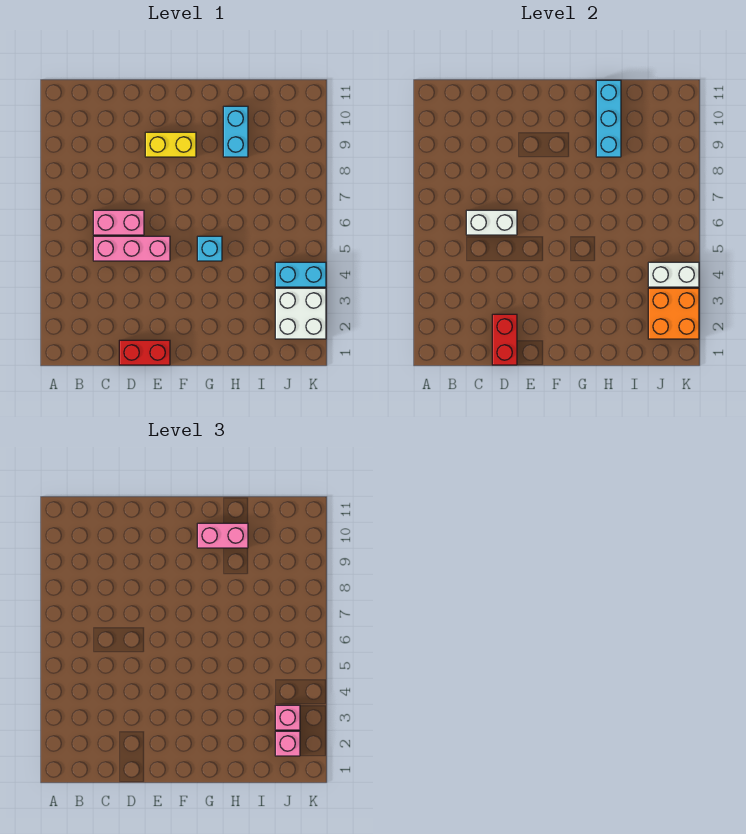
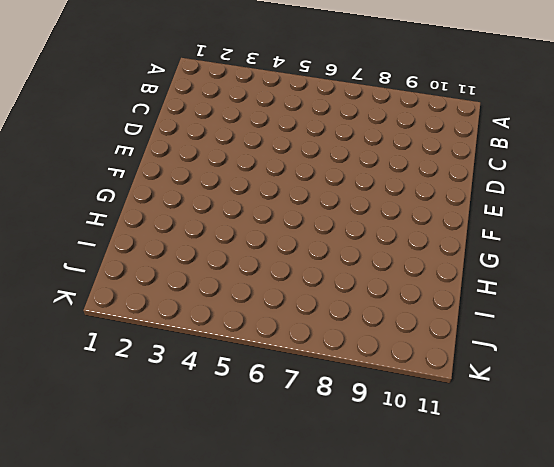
none -> pink 1x3 brick [93,236,170,261]
none -> pink 1x2 brick [93,210,144,235]
none -> red 1x2 brick [119,340,170,365]

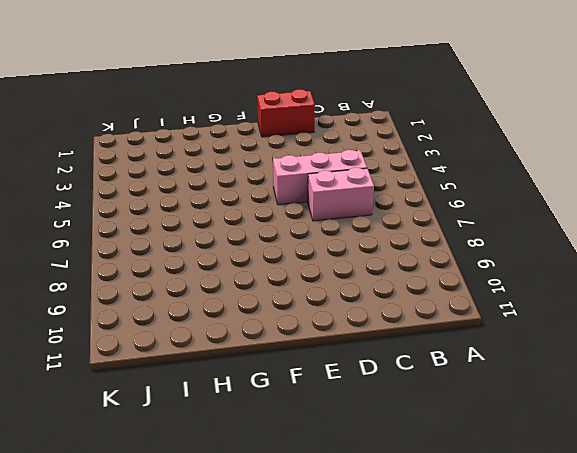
none -> yellow 1x2 brick [145,132,196,157]
none -> cyan 1x1 brick [197,236,222,261]
none -> cyan 1x2 brick [223,106,248,157]

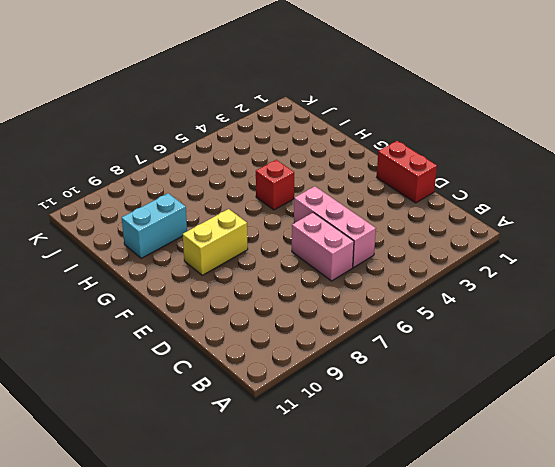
yellow 1x2 brick [183,209,248,275] -> yellow 1x2 brick turned to [145,132,196,157]
red 1x1 brick [256,160,294,210] -> cyan 1x1 brick [197,236,222,261]
none -> white 2x2 brick [275,288,326,339]
none -> cyan 1x2 brick [275,262,326,287]
none -> white 1x2 brick [466,210,517,235]

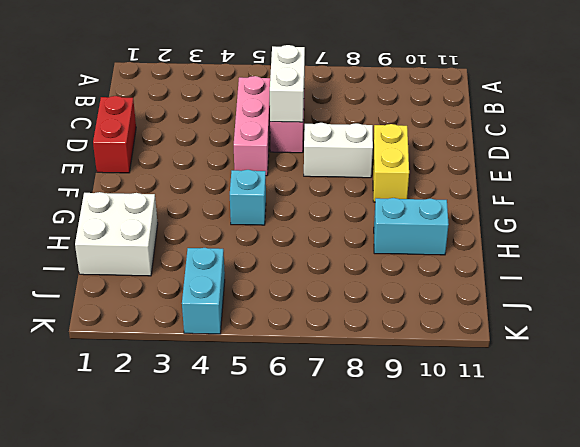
white 1x2 brick [304,123,373,178] -> white 1x2 brick turned to [648,262,699,287]
white 2x2 brick [75,192,158,276] -> white 2x2 brick moved to [275,288,326,339]
none -> red 1x2 brick [492,314,517,365]
none -> cyan 1x3 brick [596,80,621,157]
none -> orange 2x2 brick [648,288,699,339]

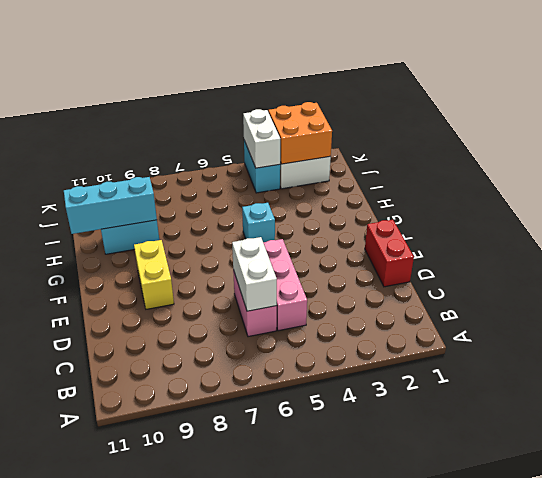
none -> red 1x2 brick [492,314,517,365]
none -> pink 1x2 brick [197,523,248,548]
none -> pink 1x1 brick [275,731,300,756]

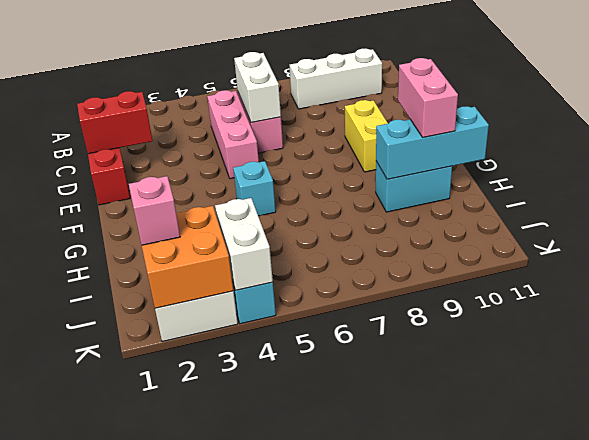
white 1x3 brick [289,48,382,109] -> none
none -> pink 1x1 brick [275,705,300,730]

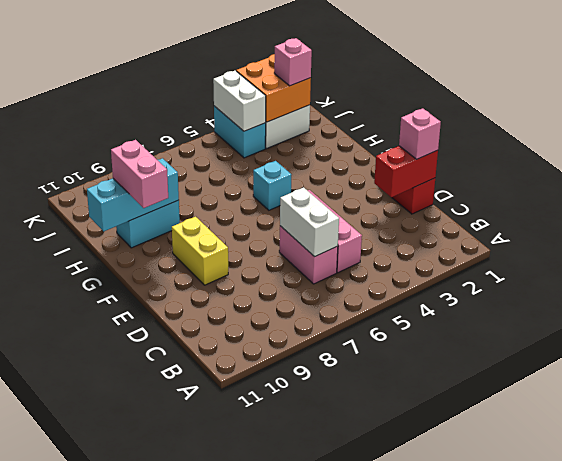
pink 1x1 brick [399,108,441,159] -> pink 1x1 brick moved to [275,705,300,730]

